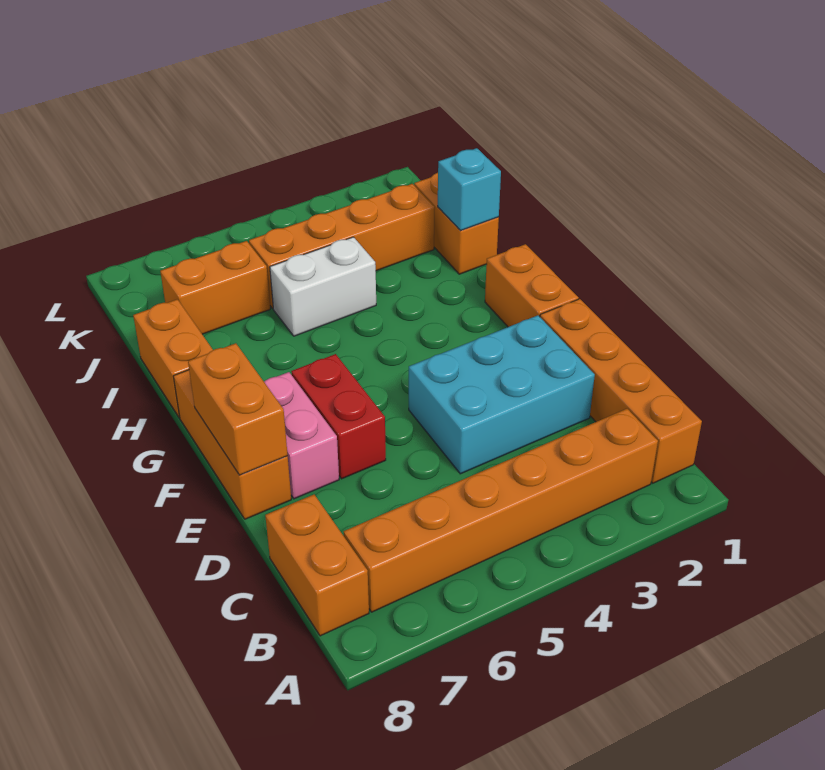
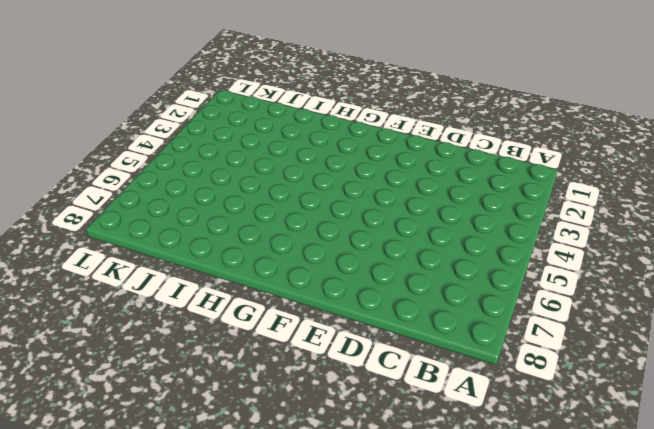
none -> orange 1x4 brick [540,299,702,483]
none -> orange 1x6 brick [344,409,658,612]
none -> orange 1x2 brick [265,495,369,636]

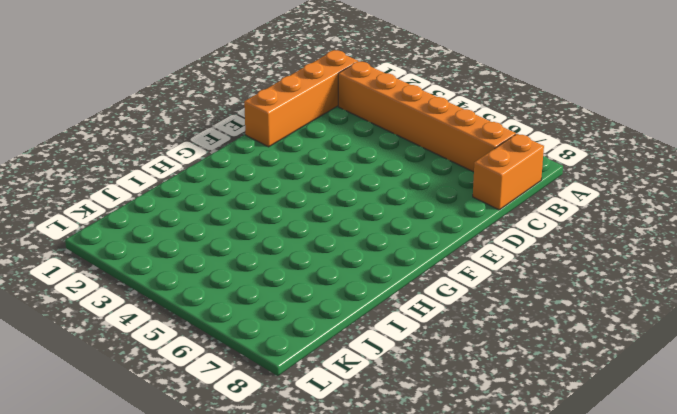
none -> cyan 2x3 brick [409,315,595,474]
none -> red 1x2 brick [291,354,386,479]
none -> pink 1x2 brick [264,372,339,499]

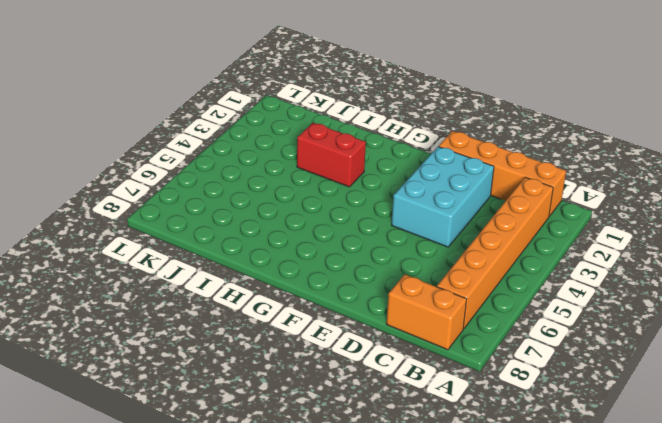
red 1x2 brick [297,123,366,187] -> red 1x2 brick moved to [291,354,386,479]
none -> pink 1x2 brick [264,372,339,499]
none -> orange 1x3 brick [173,370,291,519]
none -> orange 1x2 brick [485,244,579,327]

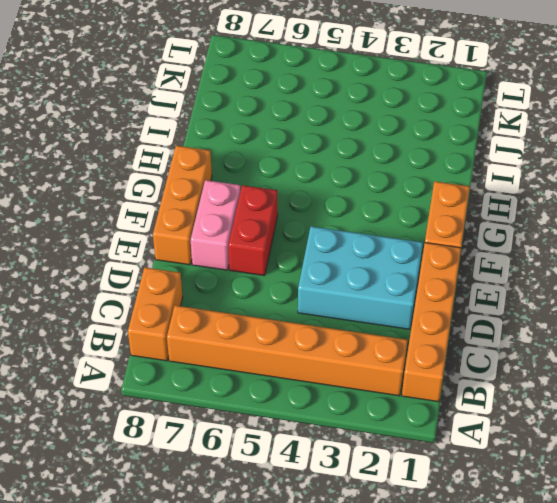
none -> orange 1x2 brick [133,299,213,418]
none -> orange 1x2 brick [414,173,499,274]
none -> white 1x2 brick [270,237,376,336]

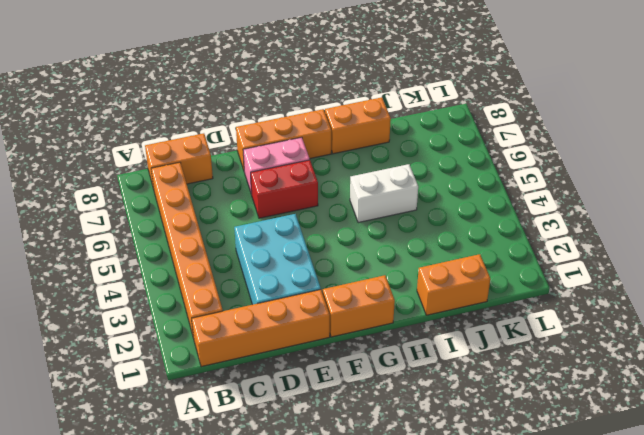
white 1x2 brick [350,164,418,223] -> white 1x2 brick turned to [270,237,376,336]
none -> orange 1x4 brick [249,184,435,309]
none -> orange 1x2 brick [160,241,270,334]
none -> orange 1x2 brick [188,343,288,475]

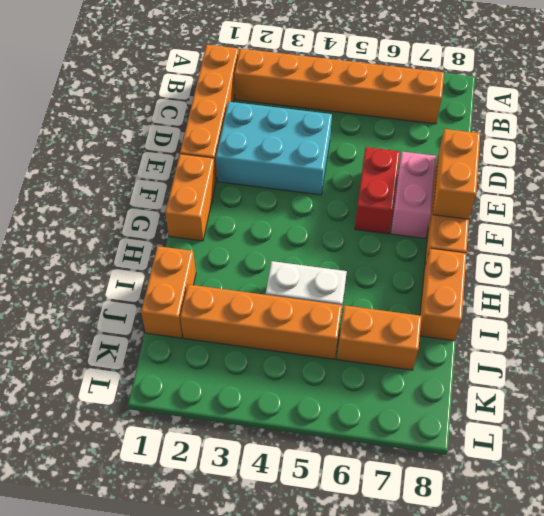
none -> orange 1x2 brick [265,495,369,636]
none -> cyan 1x1 brick [438,148,501,231]

